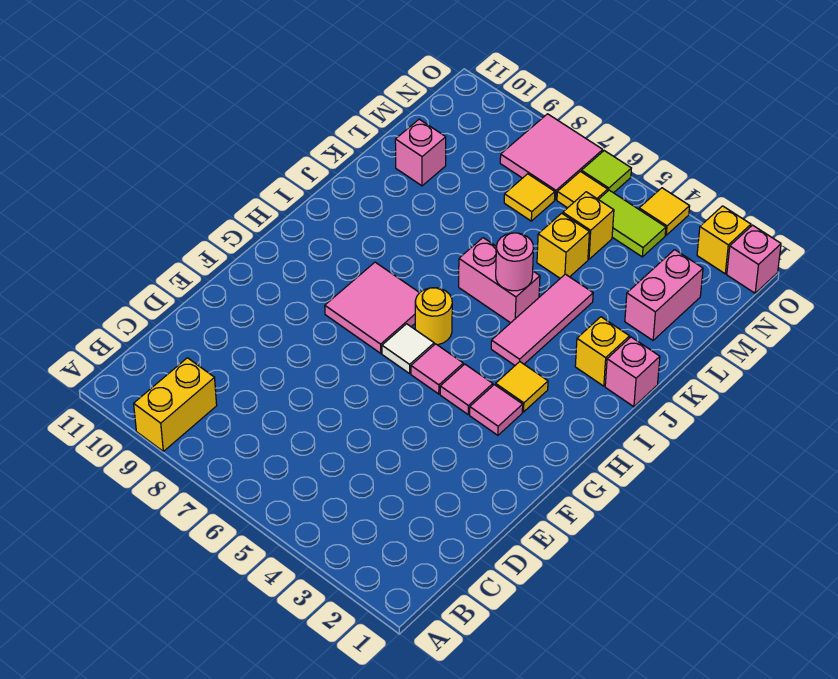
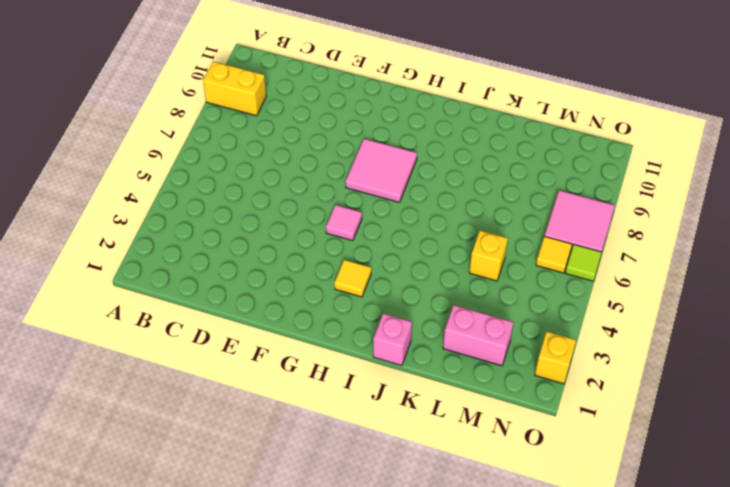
none -> pink 1x1 tile [470,385,523,435]
none -> pink 1x1 tile [440,364,493,414]
none -> white 1x1 tile [382,324,434,374]

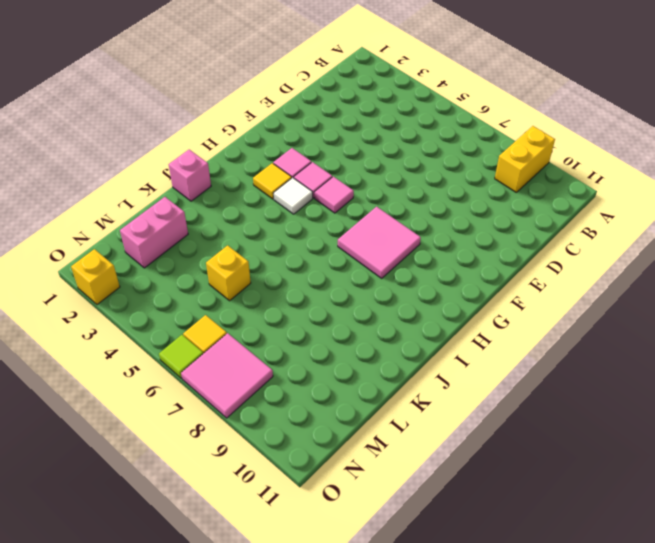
white 1x1 tile [273,178,313,214] -> white 1x1 tile moved to [382,324,434,374]
none -> yellow 1x1 round brick [415,288,452,345]
none -> pink 1x3 tile [491,274,593,365]
none -> yellow 1x1 brick [575,317,629,386]

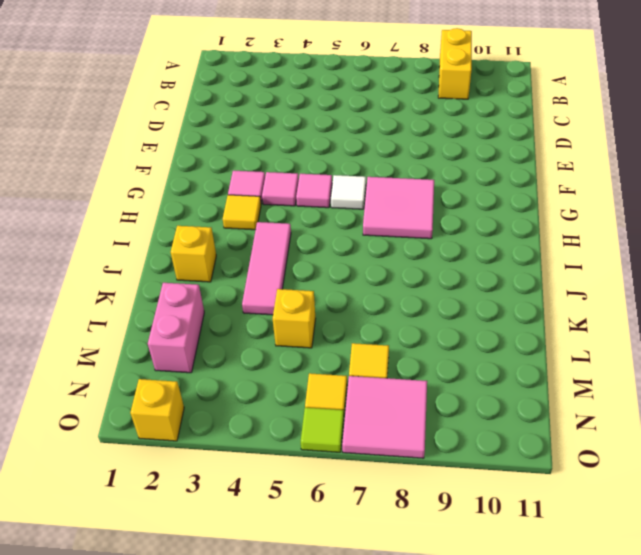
none -> yellow 1x1 round brick [415,288,452,345]
none -> pink 1x1 brick [605,337,660,407]
none -> pink 1x2 brick [459,238,540,323]

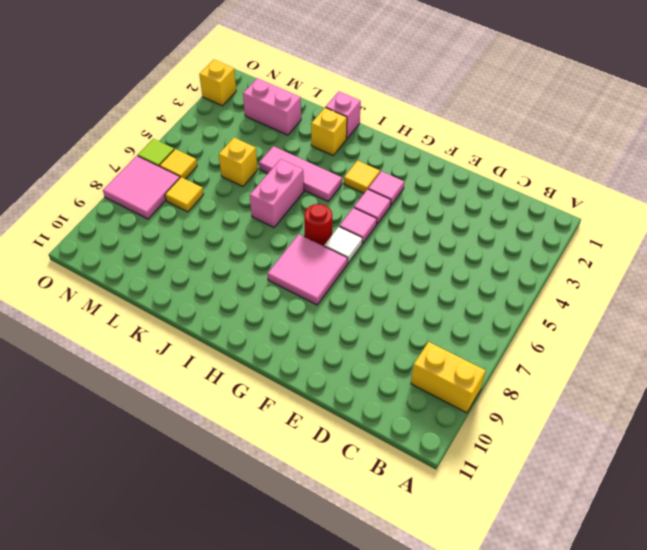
red 1x1 round brick [304,204,332,246] -> yellow 1x1 round brick [415,288,452,345]
none -> pink 1x1 brick [395,119,446,186]
none -> yellow 1x1 brick [563,192,614,259]
none -> lime 1x2 tile [598,190,666,257]

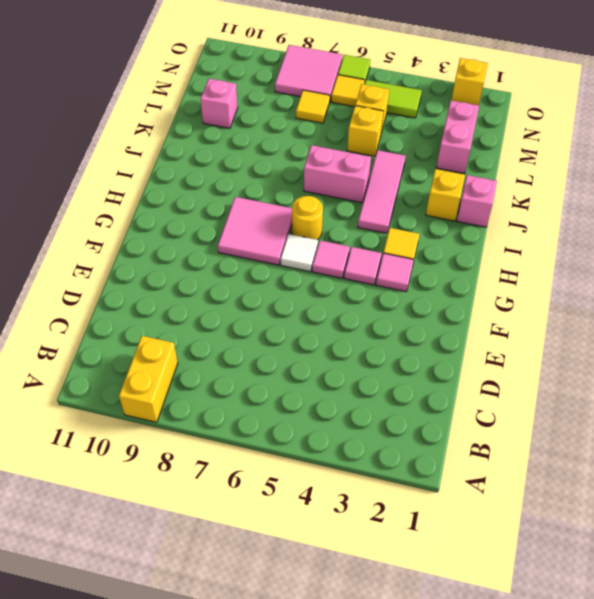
none -> pink 1x1 brick [727,225,781,293]
none -> yellow 1x1 tile [639,188,690,235]
none -> pink 1x1 round brick [496,233,534,291]

